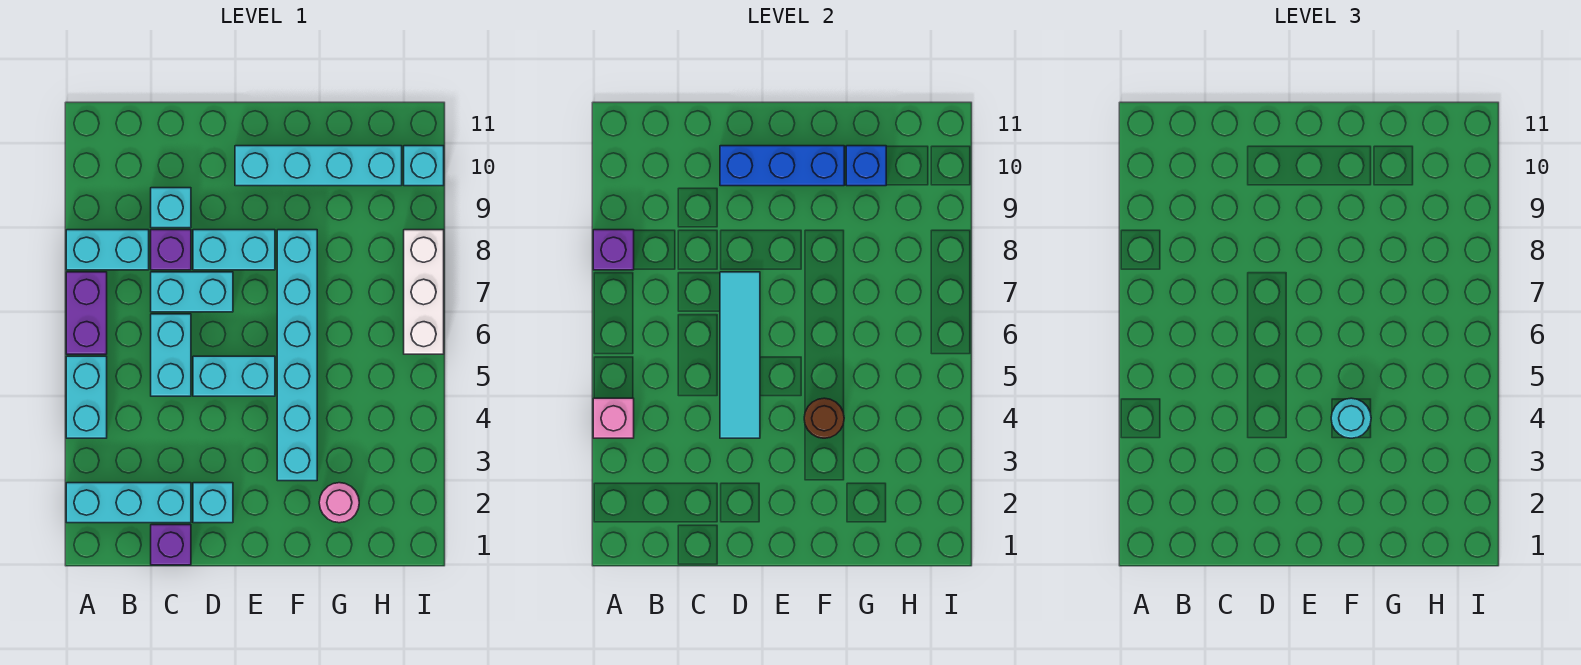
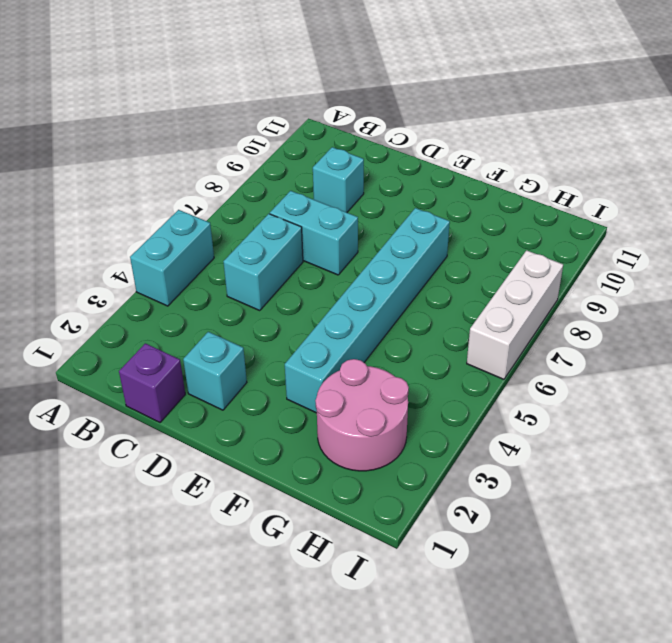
pink 2x2 round brick [315,359,409,471] -> pink 1x1 round brick [319,483,359,523]
none -> cyan 1x3 brick [66,483,191,523]
none -> purple 1x2 brick [66,272,107,354]
none -> cyan 1x2 brick [66,230,149,270]

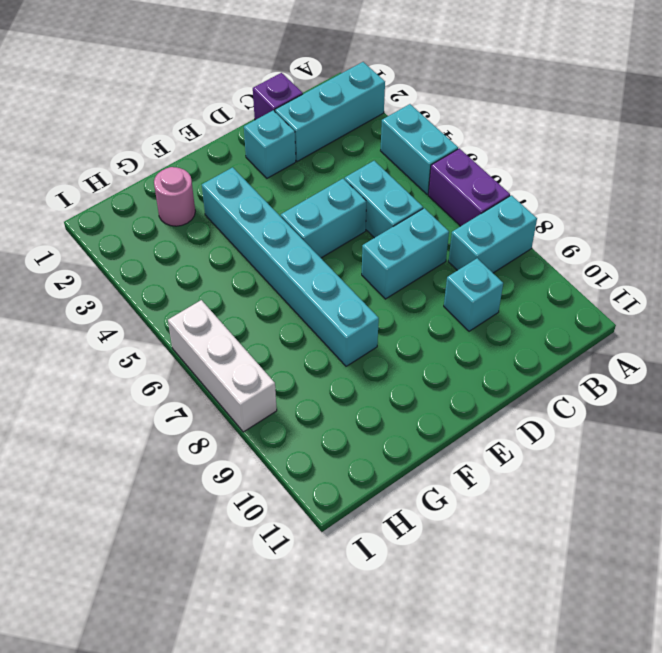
none -> purple 1x1 brick [151,230,191,270]
none -> cyan 1x2 brick [193,230,275,270]
none -> cyan 1x4 brick [235,146,402,186]

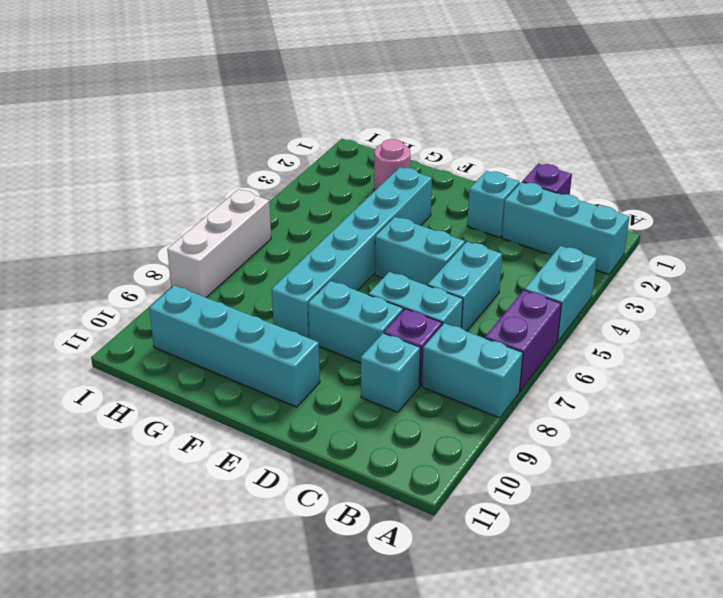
none -> cyan 1x1 brick [404,146,444,186]
none -> pink 1x1 brick [593,398,634,438]
none -> purple 1x1 brick [593,230,634,270]

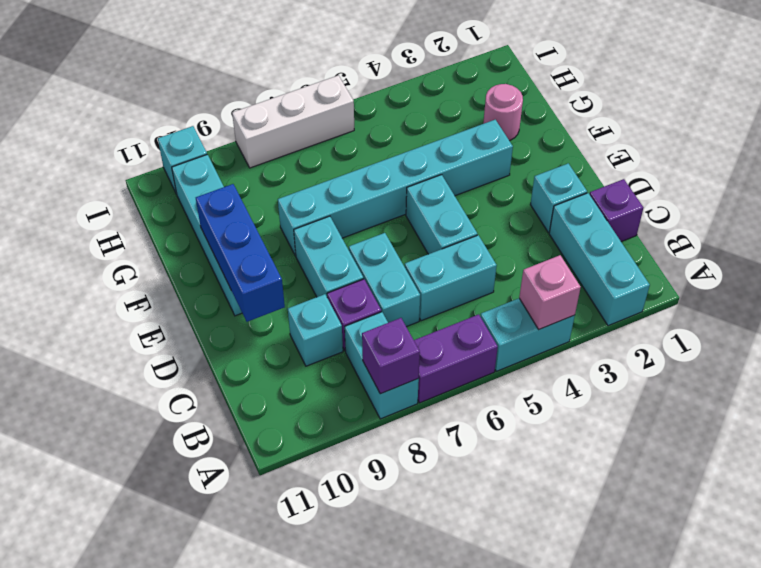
none -> cyan 1x4 tile [720,272,760,438]
none -> brown 1x1 round brick [804,398,844,438]
none -> blue 1x1 brick [846,146,886,186]

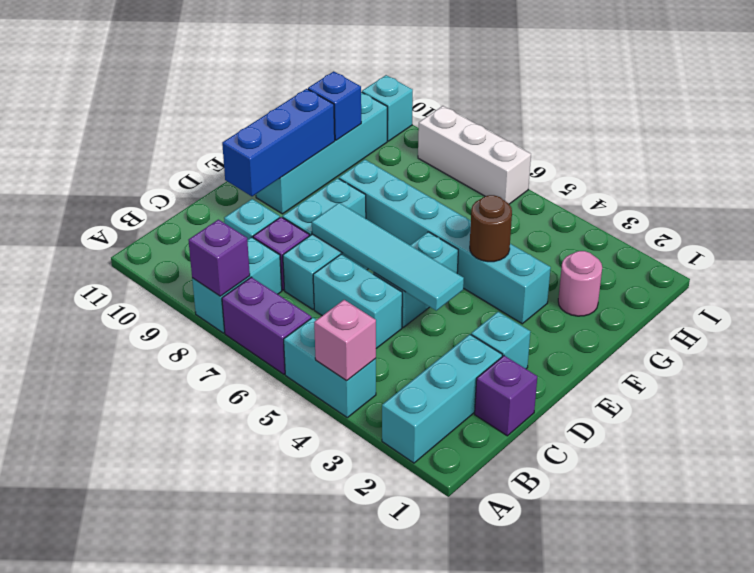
none -> cyan 1x1 round brick [1331,398,1371,438]

